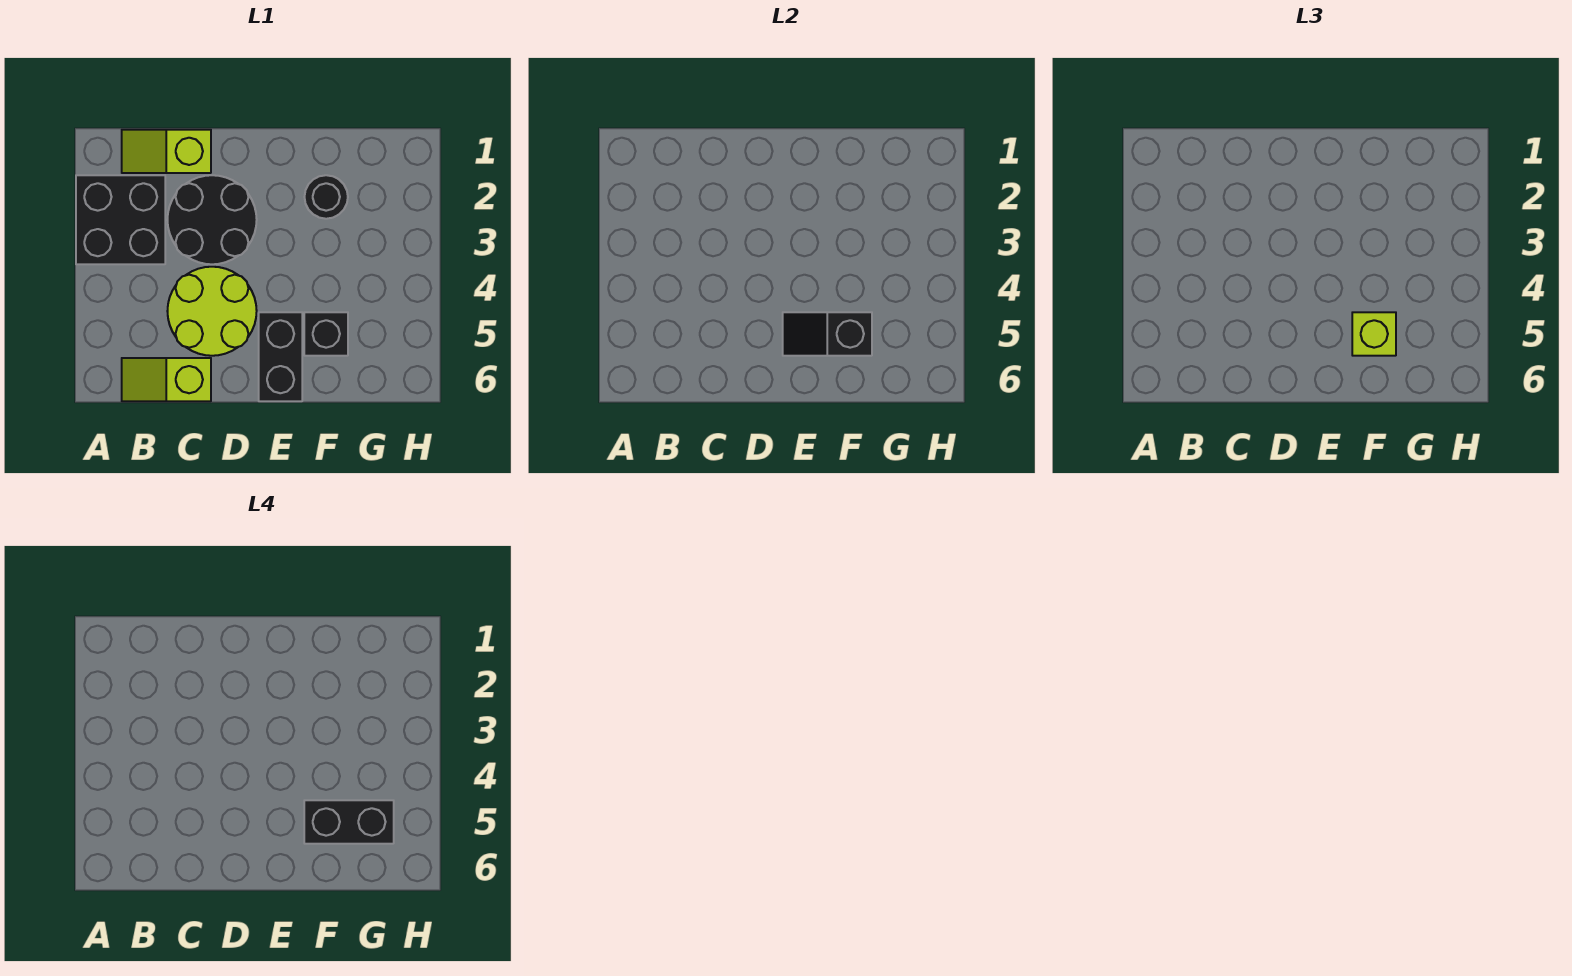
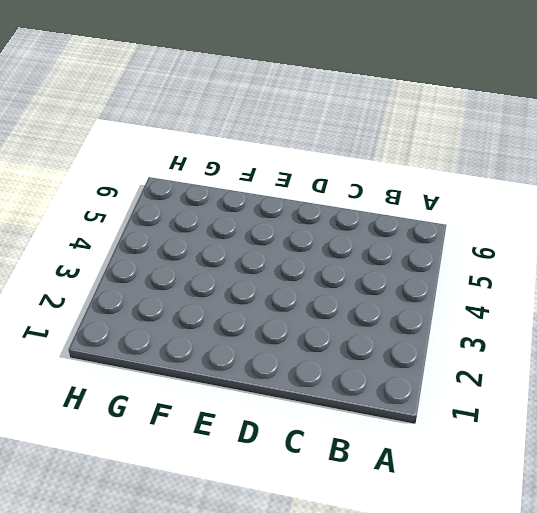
none -> black 2x2 brick [76,175,165,264]
none -> lime 1x2 slope [122,130,211,173]

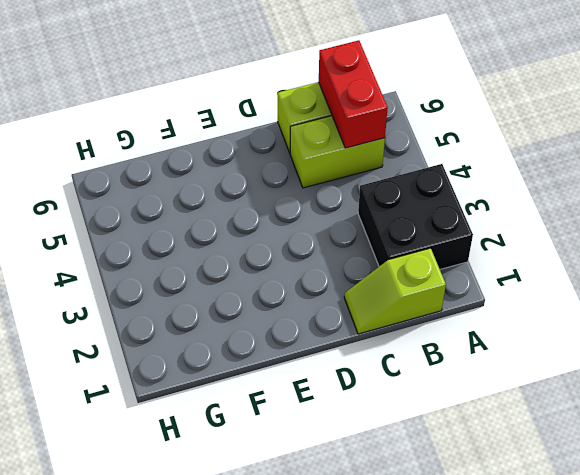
lime 1x2 slope [344,248,446,334] -> lime 1x2 slope turned to [122,130,211,173]
lime 1x2 brick [290,116,385,188] -> lime 2x2 round brick [167,267,257,356]
red 1x2 brick [319,40,388,148] -> none
none -> black 2x2 round brick [167,175,257,264]
none -> black 1x2 brick [259,312,302,401]

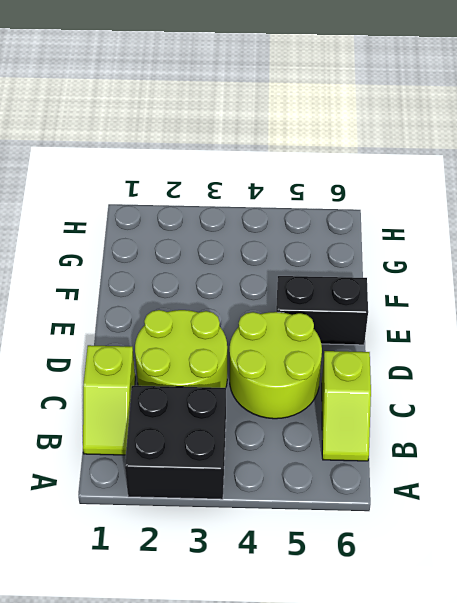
lime 2x2 round brick [135,310,227,388] -> black 2x2 round brick [167,175,257,264]
none -> black 1x1 round brick [305,175,348,219]
none -> black 1x1 brick [304,312,348,356]

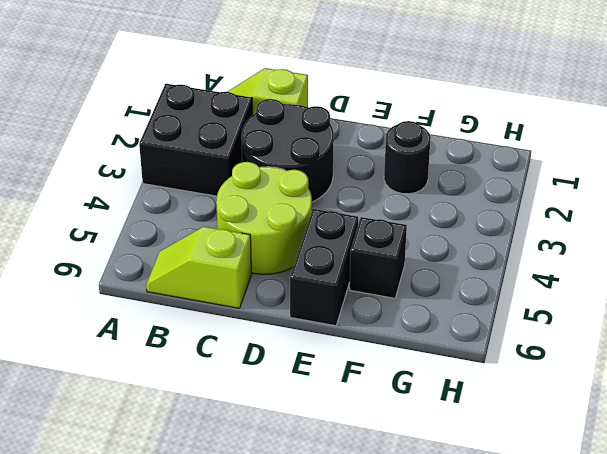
none -> black 1x2 slope [783,312,872,356]
none -> lime 1x1 brick [1352,312,1396,356]

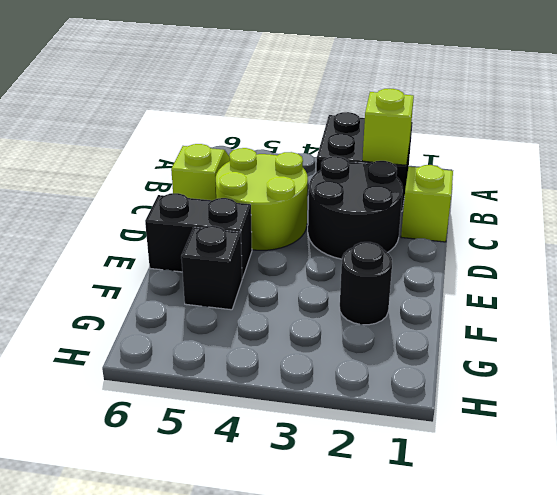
lime 1x1 brick [362,89,414,165] -> lime 1x1 brick moved to [1352,312,1396,356]
none -> black 1x2 slope [783,312,872,356]
none -> black 1x2 brick [304,800,394,844]

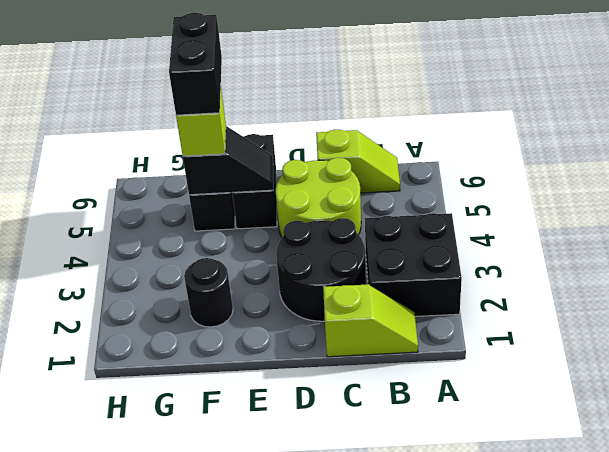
black 1x2 brick [169,13,222,115] -> black 1x2 brick turned to [304,800,394,844]

